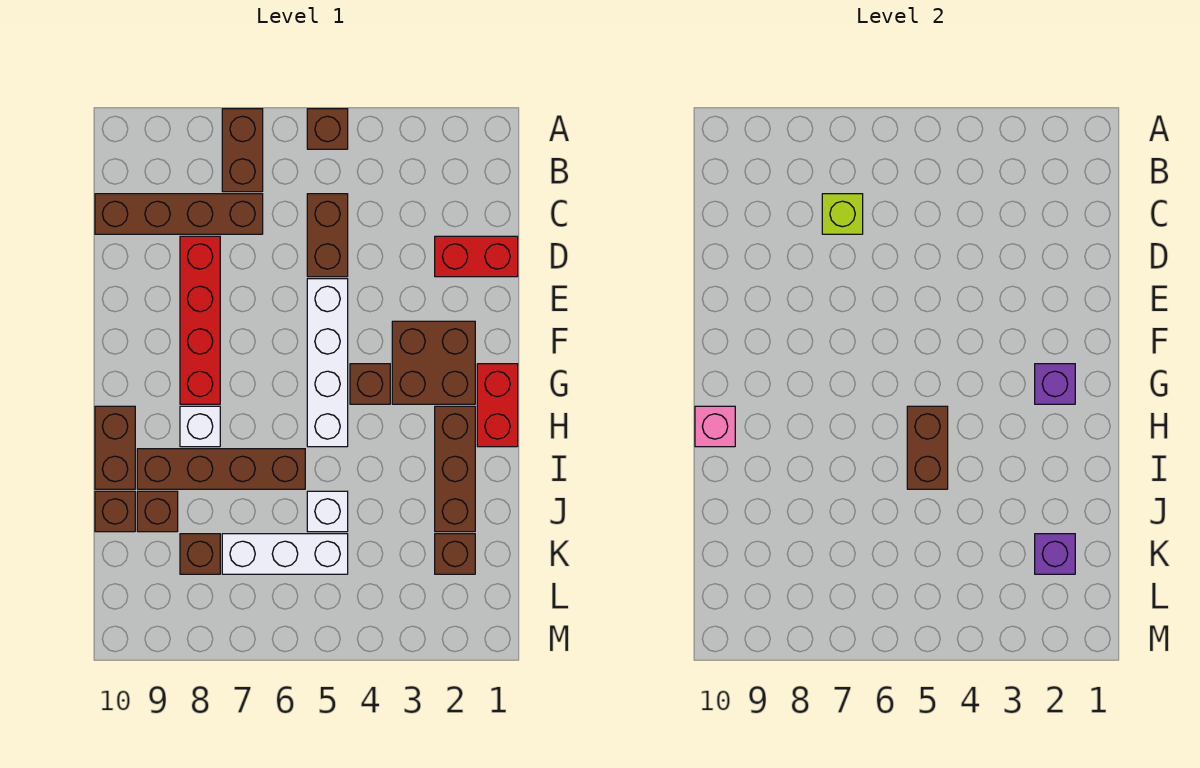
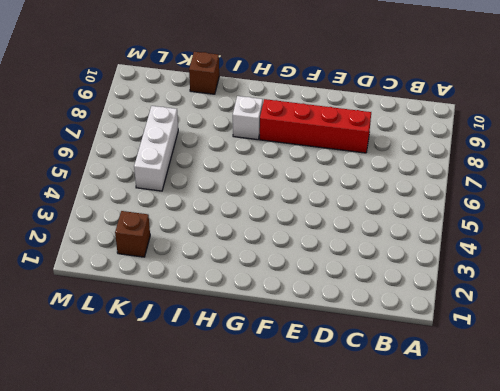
none -> brown 1x1 brick [307,109,348,149]
none -> brown 1x2 brick [222,109,263,192]
none -> brown 1x2 brick [307,194,348,277]

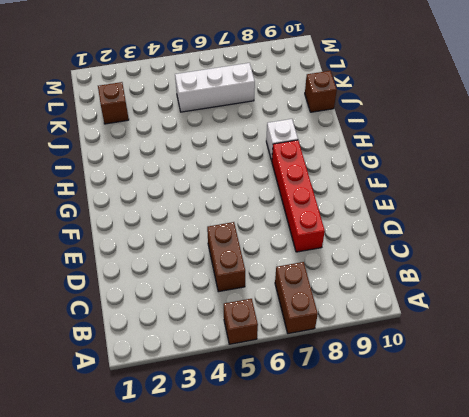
none -> brown 1x4 brick [95,194,263,234]
none -> red 1x2 brick [435,236,518,277]
none -> white 1x4 brick [307,279,348,447]

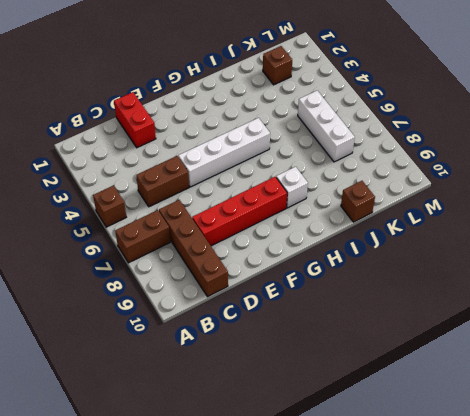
none -> brown 2x2 brick [392,321,475,404]
none -> red 1x2 brick [477,364,518,447]
none -> brown 1x1 brick [350,364,390,404]

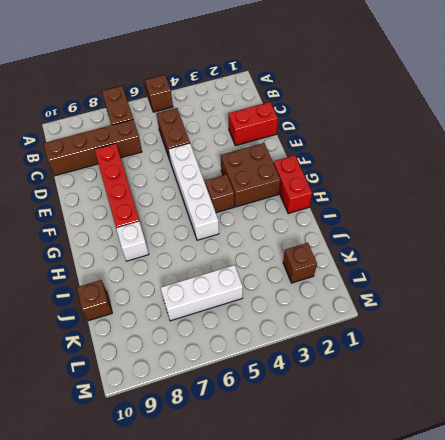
none -> brown 1x3 brick [435,406,475,532]
none -> brown 1x2 brick [95,406,135,489]
none -> brown 1x4 brick [137,449,305,489]

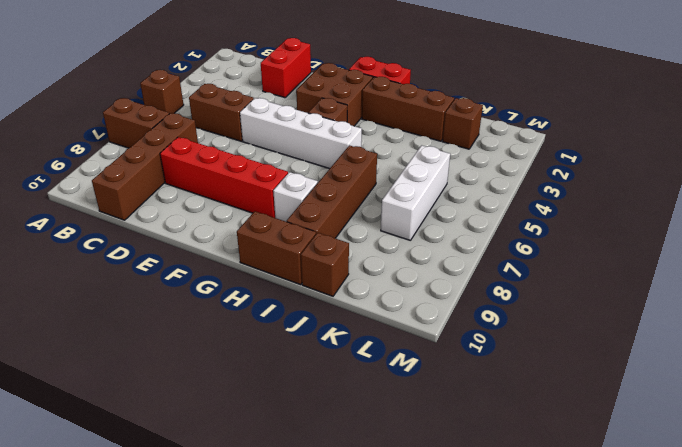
none -> white 1x1 brick [307,491,348,532]
none -> brown 1x1 brick [137,491,178,532]
none -> brown 1x1 brick [180,534,220,574]

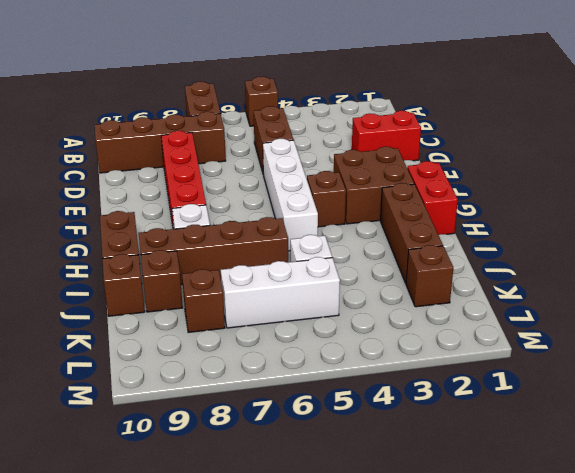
none -> lime 1x1 brick [822,194,863,234]
none -> purple 1x1 brick [1035,364,1075,404]
none -> brown 1x2 brick [907,406,948,489]

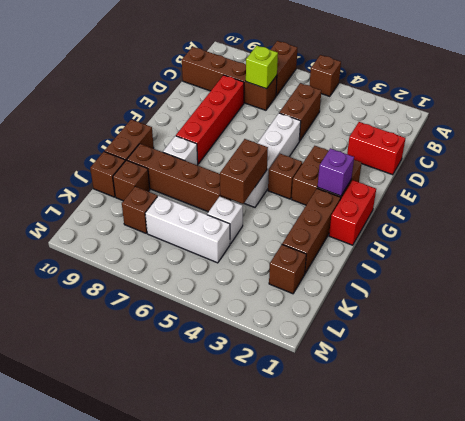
none -> pink 1x1 brick [695,406,735,447]
none -> purple 1x1 brick [1035,534,1075,574]

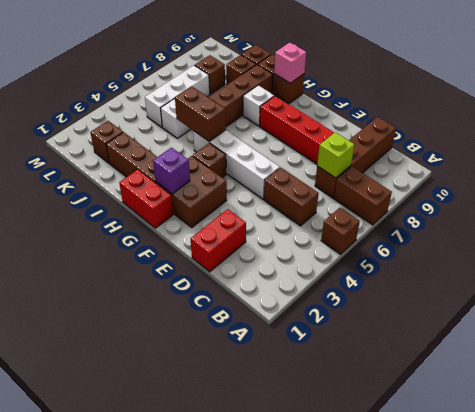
none -> purple 1x1 brick [1035,534,1075,574]

